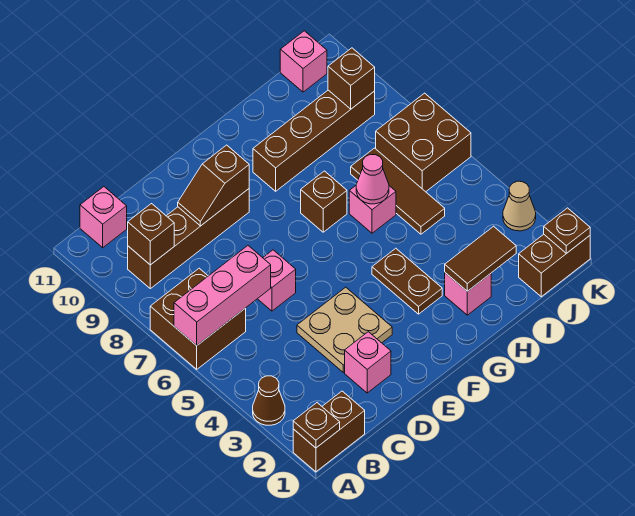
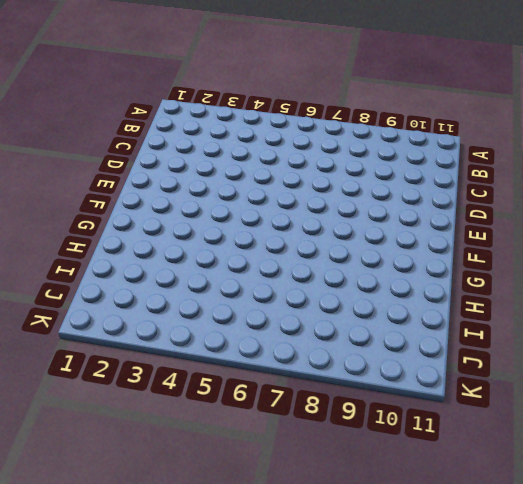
none -> brown 1x2 brick [293,391,365,472]
none -> brown 1x1 cone [253,376,285,425]
none -> brown 2x2 brick [150,268,246,369]

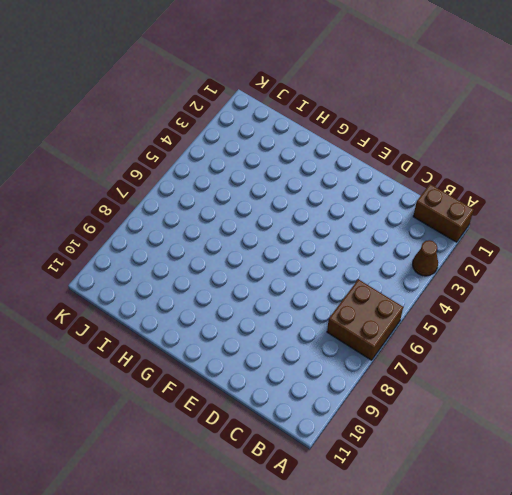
none -> brown 1x4 brick [128,189,249,289]
none -> pink 1x1 brick [80,187,127,248]
none -> pink 1x1 brick [345,332,391,393]

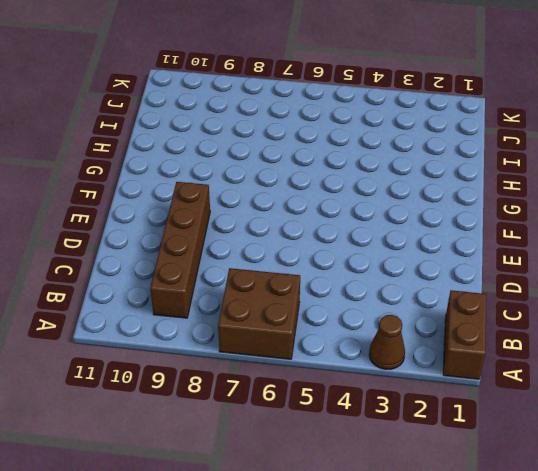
none -> pink 1x1 brick [80,187,127,248]
none -> pink 1x1 brick [345,332,391,393]
none -> tan 2x2 plate [297,287,392,372]

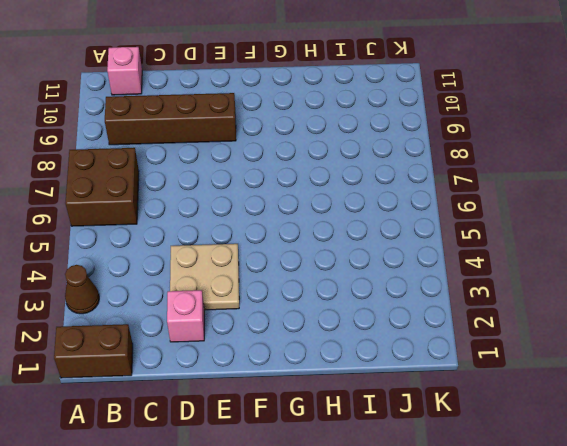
none -> pink 1x1 brick [258,250,296,311]
none -> brown 1x2 plate [372,248,442,314]
none -> brown 1x1 brick [301,171,347,232]

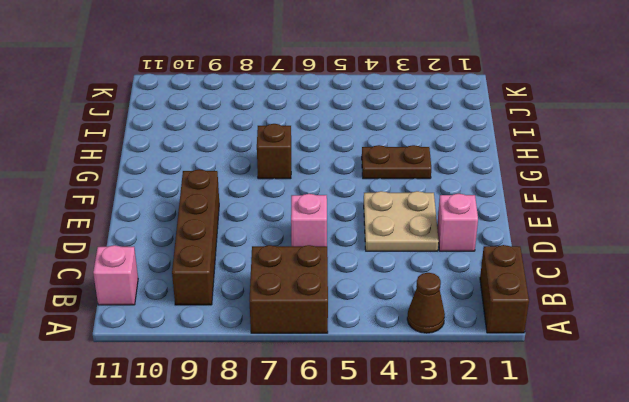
none -> brown 1x4 brick [253,90,375,191]
none -> pink 1x1 brick [445,273,491,315]
none -> pink 1x1 brick [349,186,396,233]

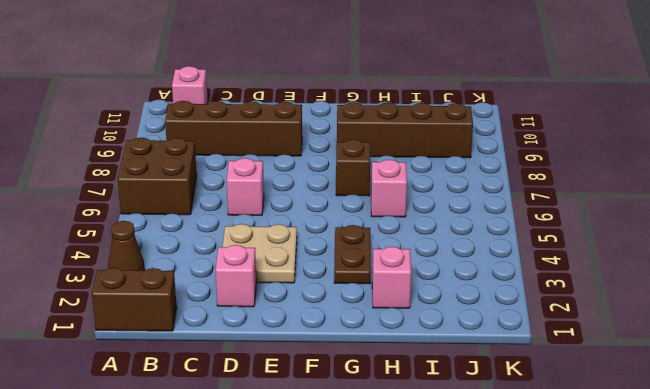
none -> brown 1x3 tile [351,148,445,234]
none -> brown 1x2 brick [519,234,590,297]
none -> brown 2x2 brick [376,93,471,192]

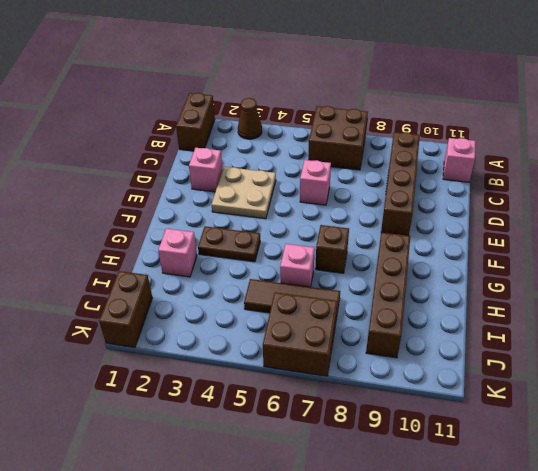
none -> pink 1x1 brick [280,31,327,92]
none -> tan 1x1 cone [503,181,536,231]
none -> brown 1x1 plate [293,403,340,448]

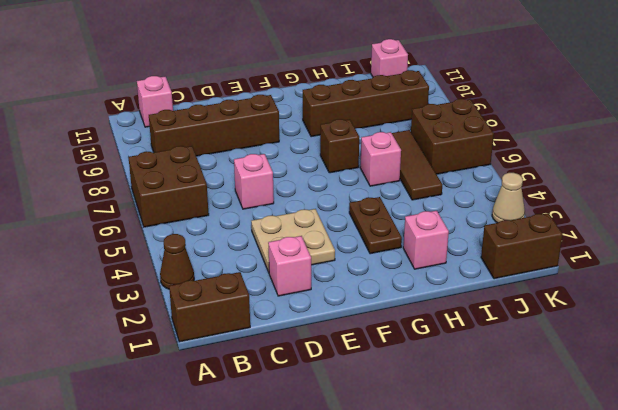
none -> brown 1x1 plate [293,403,340,448]
none -> pink 1x3 brick [174,246,271,346]
none -> brown 1x1 brick [128,204,174,265]

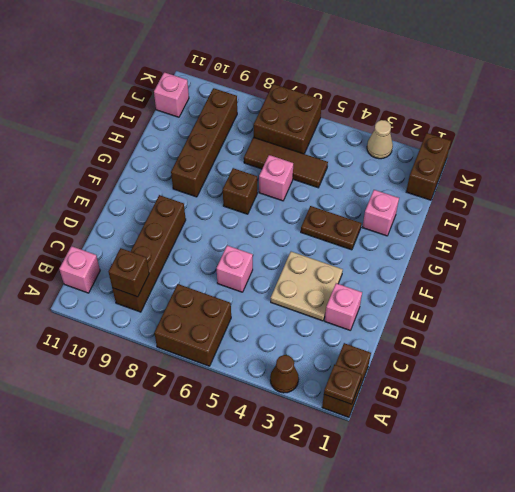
none -> pink 1x3 brick [174,246,271,346]
none -> brown 1x2 slope [178,145,249,226]
none -> brown 1x2 tile [445,226,516,291]

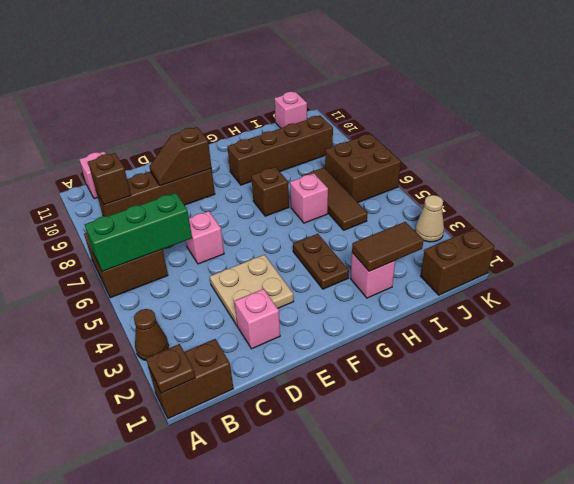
green 1x3 brick [85,193,192,271] -> pink 1x3 brick [174,246,271,346]
none -> pink 1x1 cone [356,154,389,204]
none -> brown 1x1 brick [328,48,375,109]
none -> brown 1x1 plate [544,208,590,253]

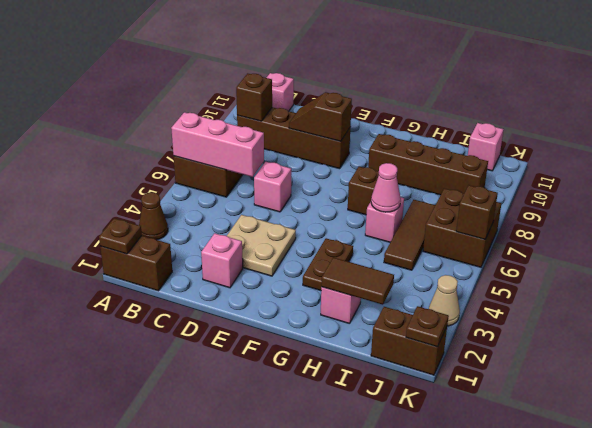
brown 1x1 brick [456,185,498,239] -> brown 1x1 brick moved to [328,48,375,109]

